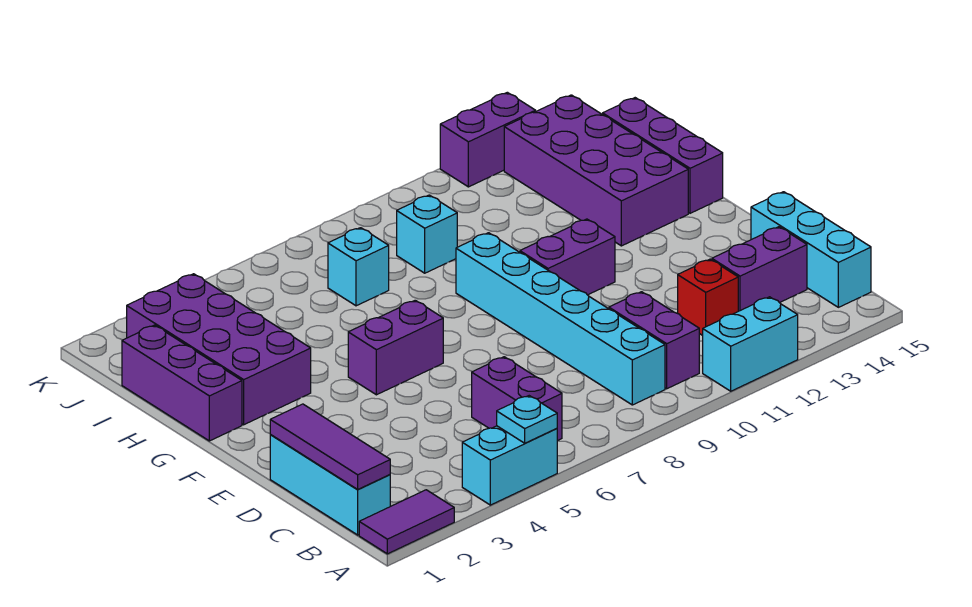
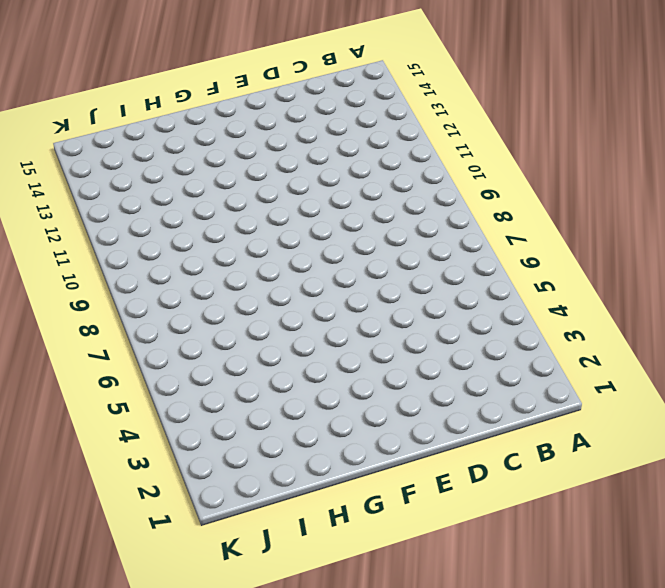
none -> purple 1x2 tile [359,490,454,554]
none -> cyan 1x2 brick [462,426,557,505]
none -> cyan 1x2 brick [703,297,798,391]

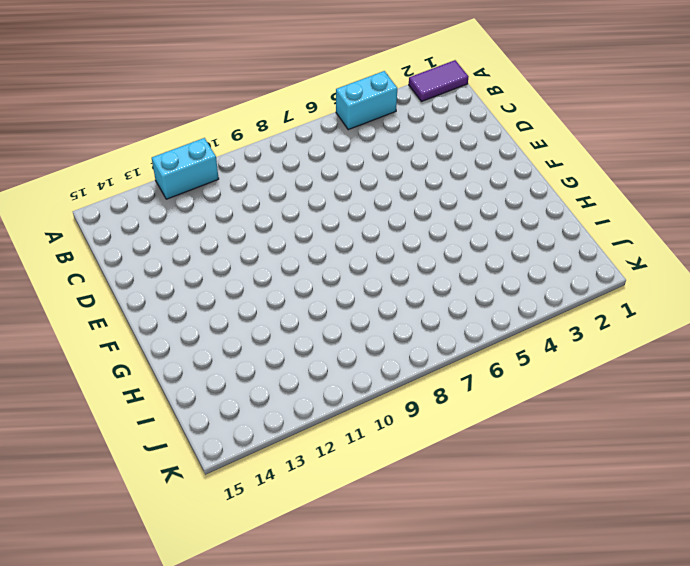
none -> cyan 1x3 brick [270,435,390,535]
none -> purple 1x2 brick [472,357,562,441]
none -> cyan 1x6 brick [456,233,665,405]

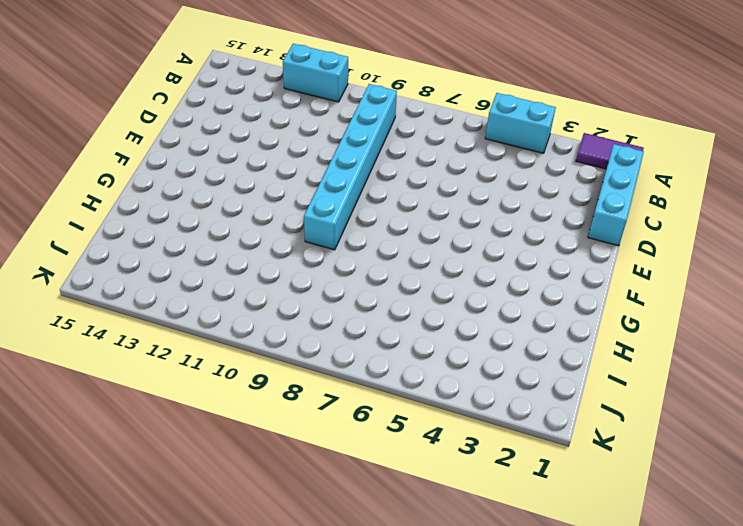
none -> purple 1x2 brick [472,357,562,441]
none -> purple 1x2 brick [609,292,699,389]
none -> cyan 1x3 brick [751,192,871,307]

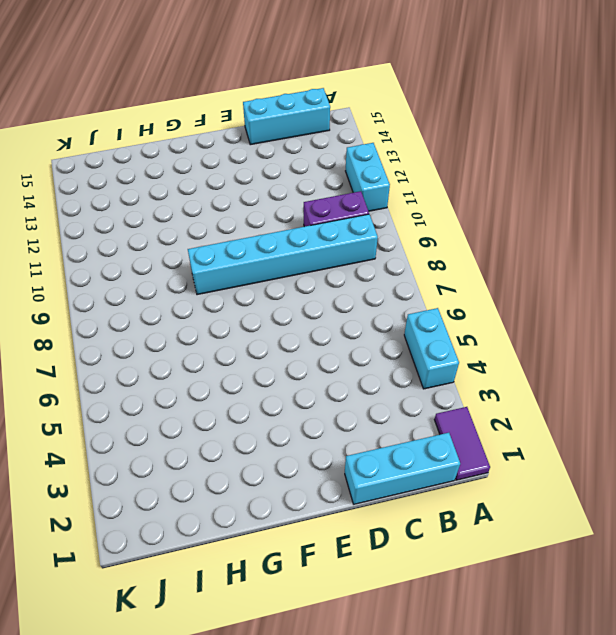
none -> purple 1x2 brick [472,357,562,441]
none -> red 1x1 brick [678,259,738,336]
none -> purple 1x2 brick [712,227,807,311]

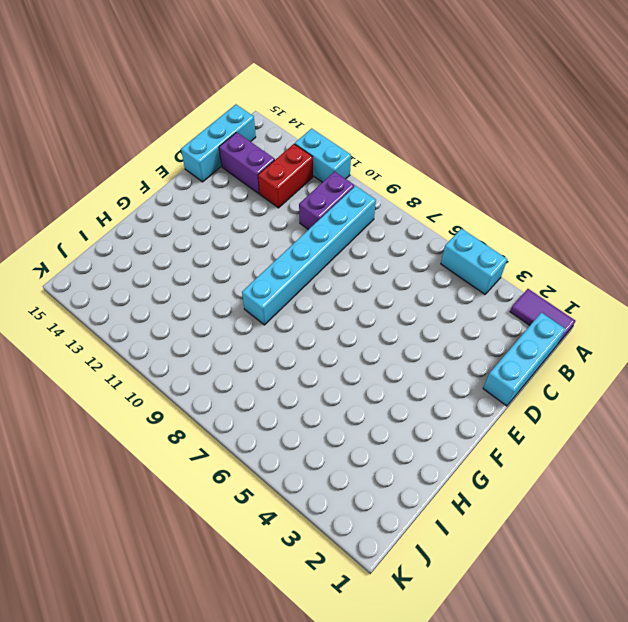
red 1x2 brick [258,144,313,208] -> red 1x1 brick [678,259,738,336]
none -> purple 1x2 brick [472,357,562,441]
none -> purple 1x2 brick [348,300,443,395]
none -> purple 1x2 brick [520,219,615,295]

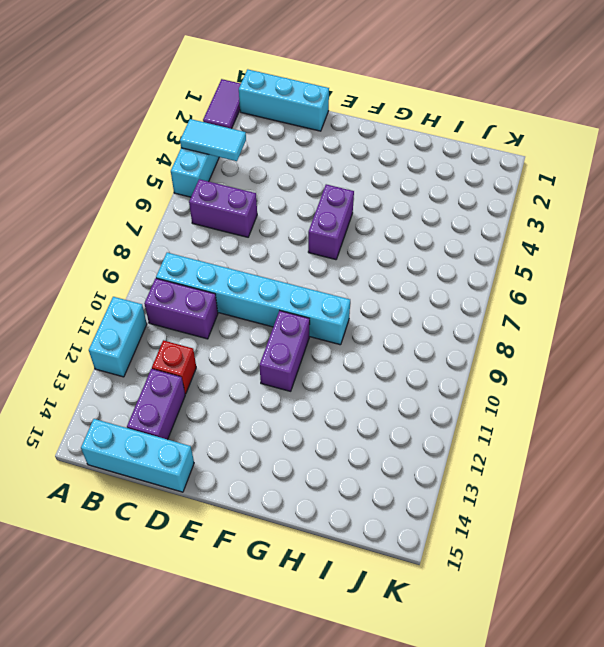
cyan 1x2 tile [180,119,246,161] -> none
none -> purple 1x3 brick [122,325,242,441]
none -> purple 2x4 brick [127,274,311,425]
none -> purple 2x4 brick [504,95,688,246]

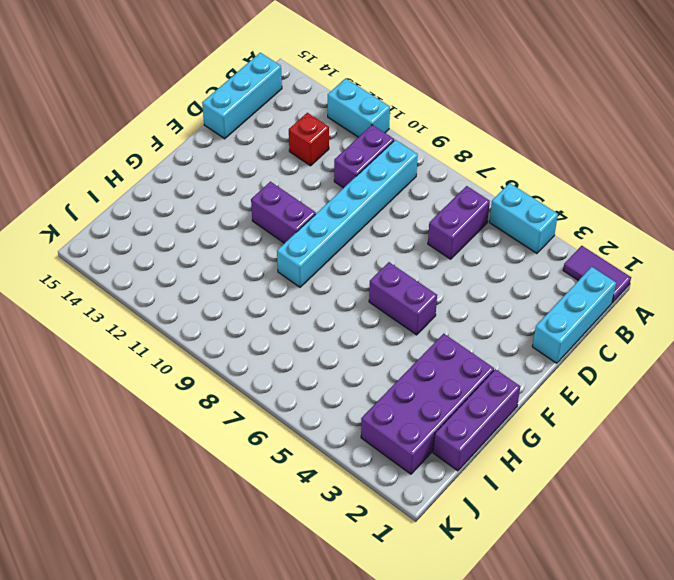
none -> purple 1x2 brick [712,227,807,311]
none -> purple 2x4 brick [504,95,688,246]
none -> purple 1x3 brick [603,98,723,213]

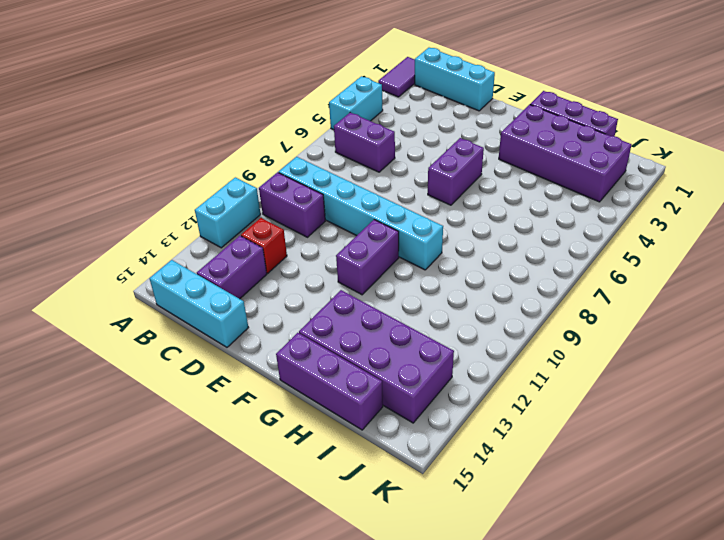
none -> cyan 1x1 brick [328,228,389,306]
none -> cyan 1x1 brick [397,195,457,273]
none -> purple 1x2 brick [440,92,536,187]

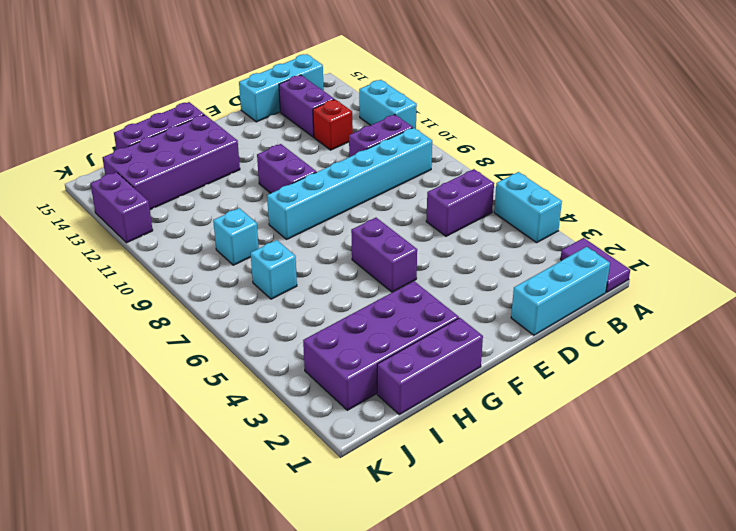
none -> cyan 1x1 plate [497,396,557,443]
none -> purple 1x3 tile [270,404,390,490]

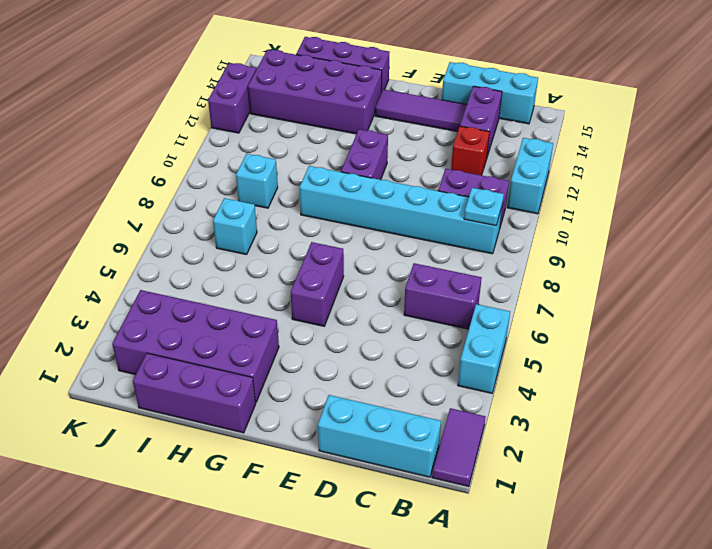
cyan 1x1 plate [464,188,504,226] -> cyan 1x1 plate moved to [497,396,557,443]
purple 1x3 tile [375,89,467,132] -> purple 1x3 tile moved to [270,404,390,490]

